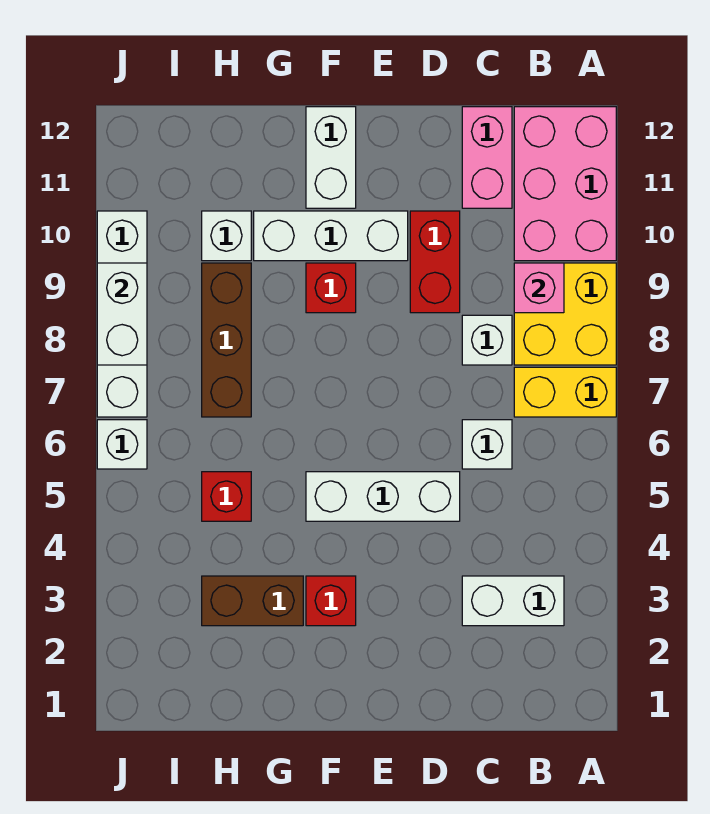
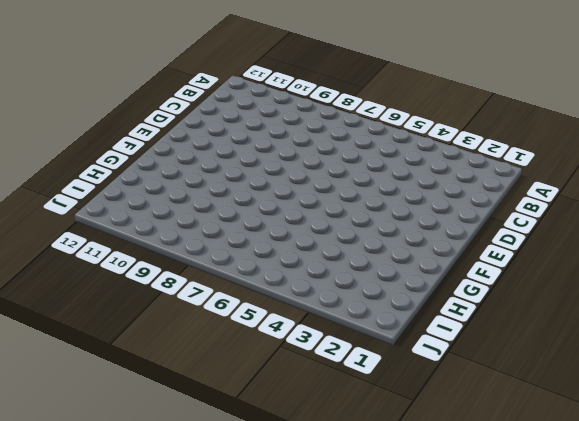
none -> yellow 1x2 brick [514,367,616,417]
none -> yellow 2x2 brick [514,263,616,365]
none -> pink 2x3 brick [514,107,616,261]

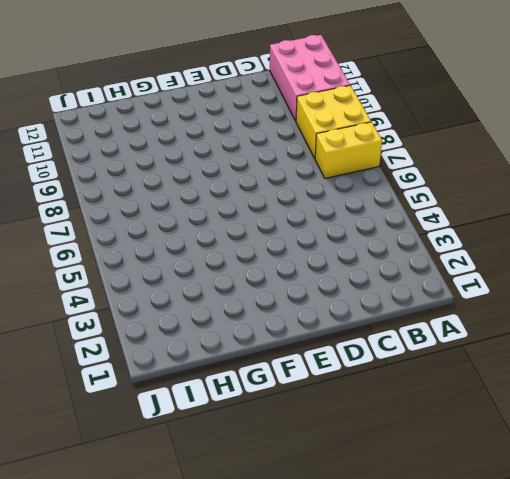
none -> white 1x2 brick [462,576,564,626]
none -> white 1x1 brick [462,420,512,469]
none -> white 1x1 brick [462,315,512,365]

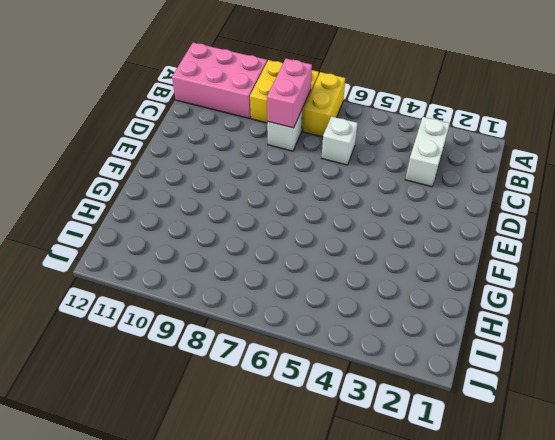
pink 1x2 brick [267,59,312,128] -> pink 1x2 brick turned to [462,107,512,208]
none -> white 1x3 brick [306,472,460,521]
none -> red 1x2 brick [410,211,460,313]
none -> white 1x3 brick [254,211,408,261]

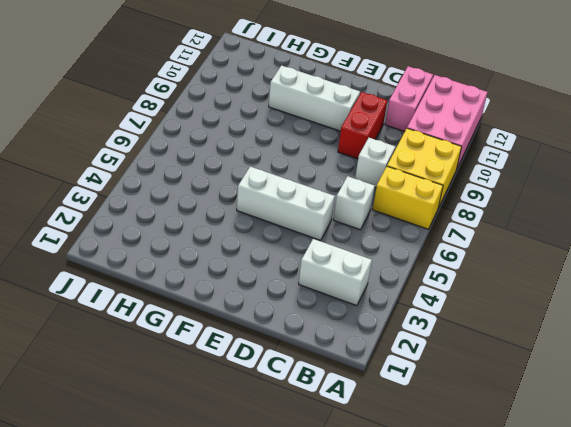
none -> red 1x1 brick [306,576,356,626]
none -> red 1x1 brick [306,263,356,313]
none -> white 1x2 brick [306,107,356,208]

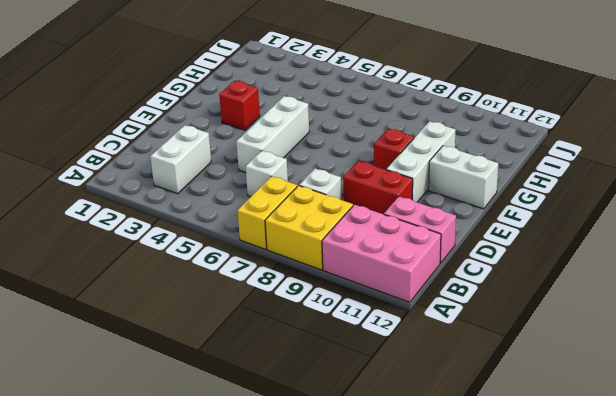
none -> brown 1x2 brick [202,576,303,626]
none -> red 1x1 brick [202,472,251,521]
none -> brown 1x3 brick [202,263,251,417]

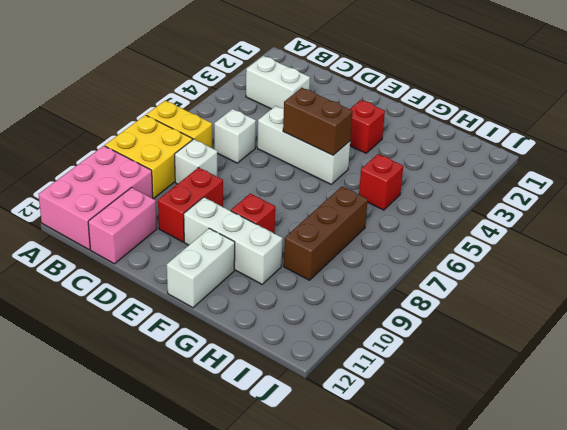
brown 1x2 brick [283,88,353,155] -> brown 1x2 brick moved to [202,576,303,626]
none -> white 1x1 brick [202,211,251,261]
none -> white 1x1 brick [97,420,147,469]
none -> white 1x4 brick [97,211,147,417]

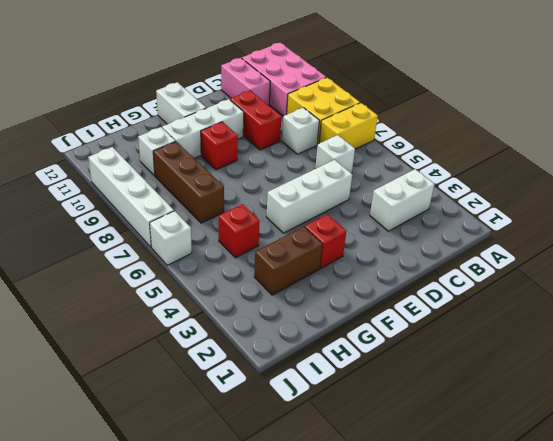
none -> pink 1x1 brick [514,263,564,313]
none -> white 1x2 brick [97,263,147,365]

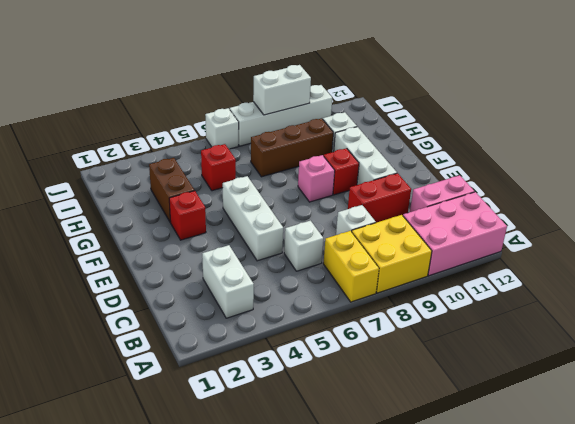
pink 1x1 brick [298,155,335,202] -> pink 1x1 brick moved to [514,263,564,313]
none -> white 1x2 brick [306,107,356,208]

